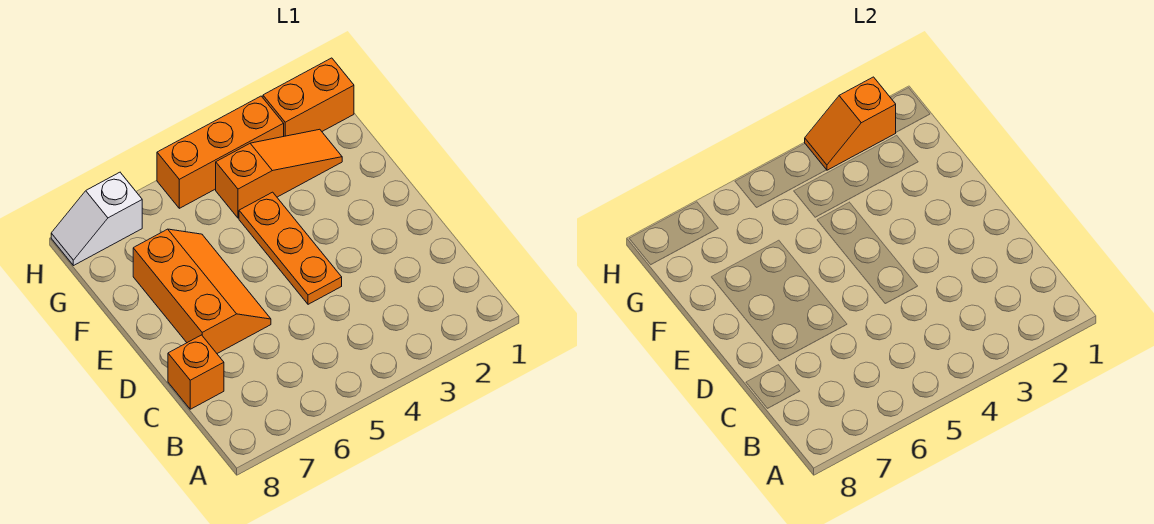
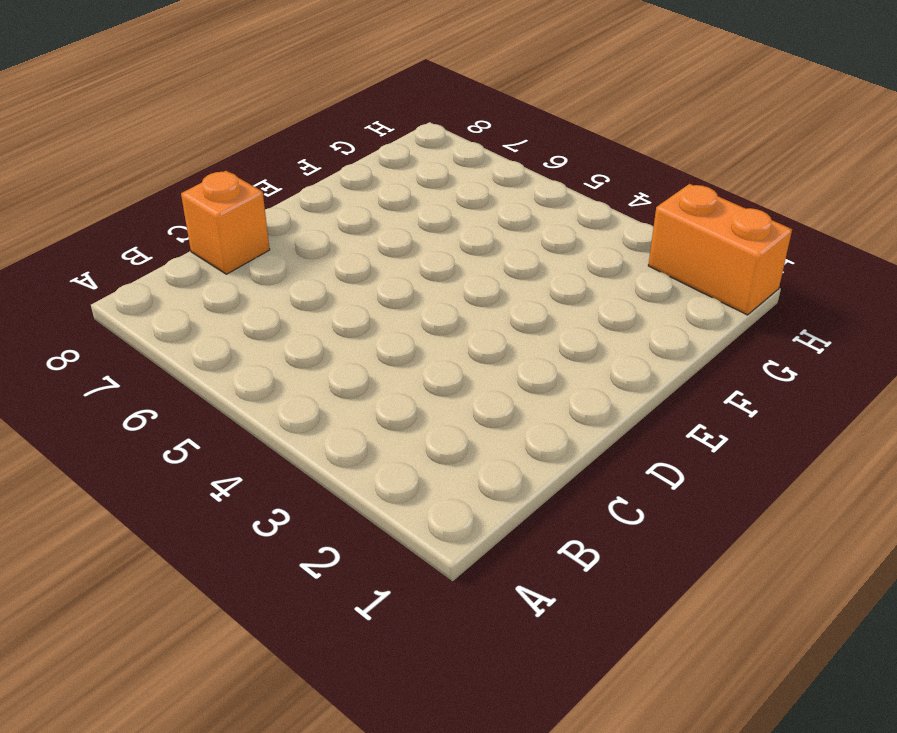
none -> orange 1x3 plate [239,192,342,304]
none -> orange 2x3 slope [133,229,271,353]

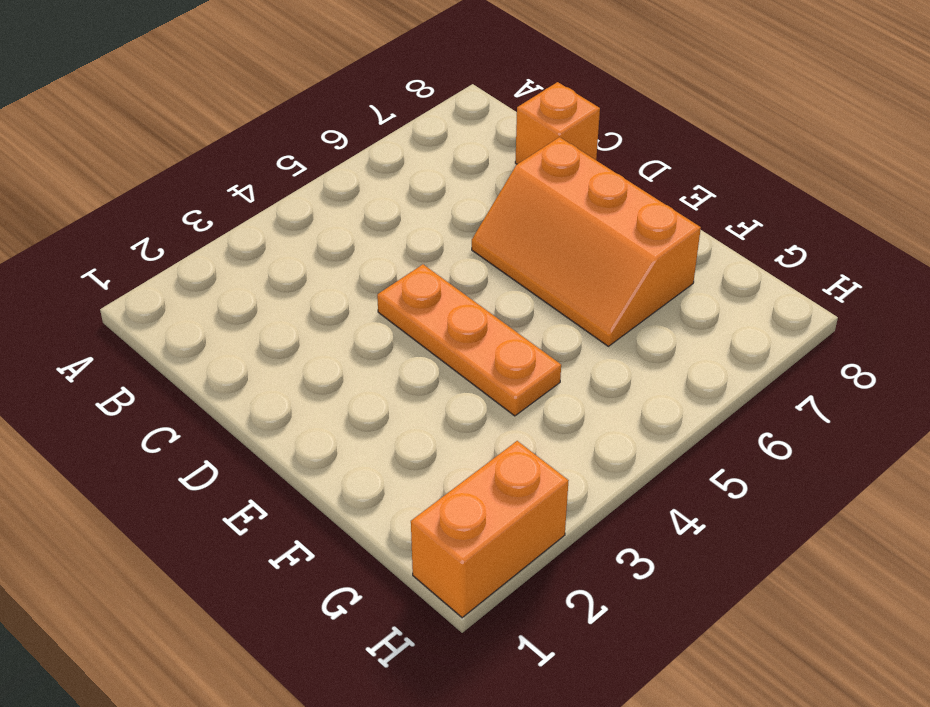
none -> orange 1x3 slope [216,129,342,218]
none -> orange 1x3 brick [157,96,284,208]

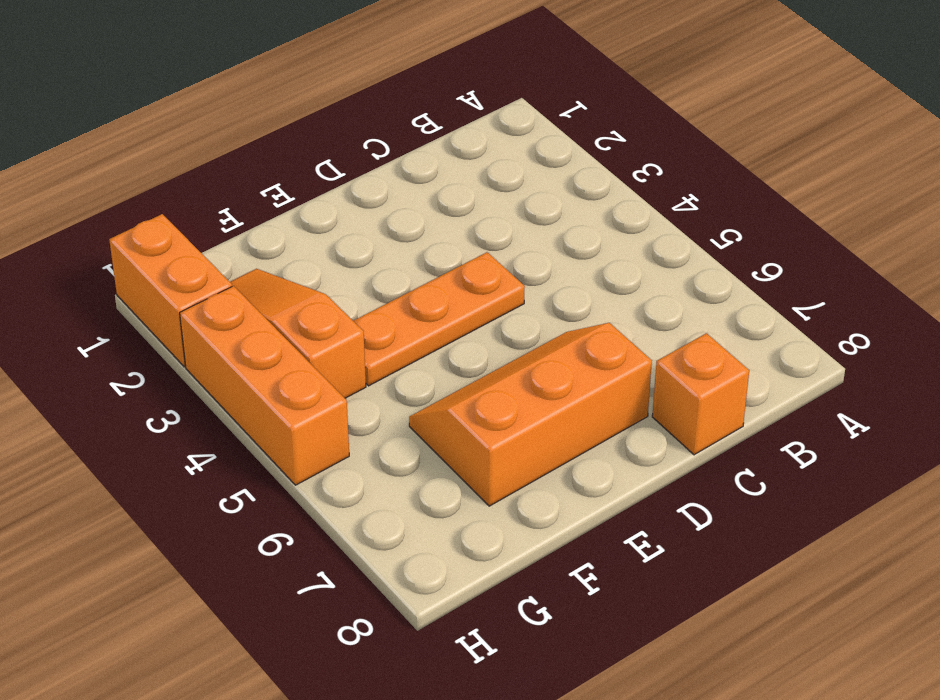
none -> white 1x2 slope [51,172,142,266]
none -> orange 1x2 slope [805,77,896,170]

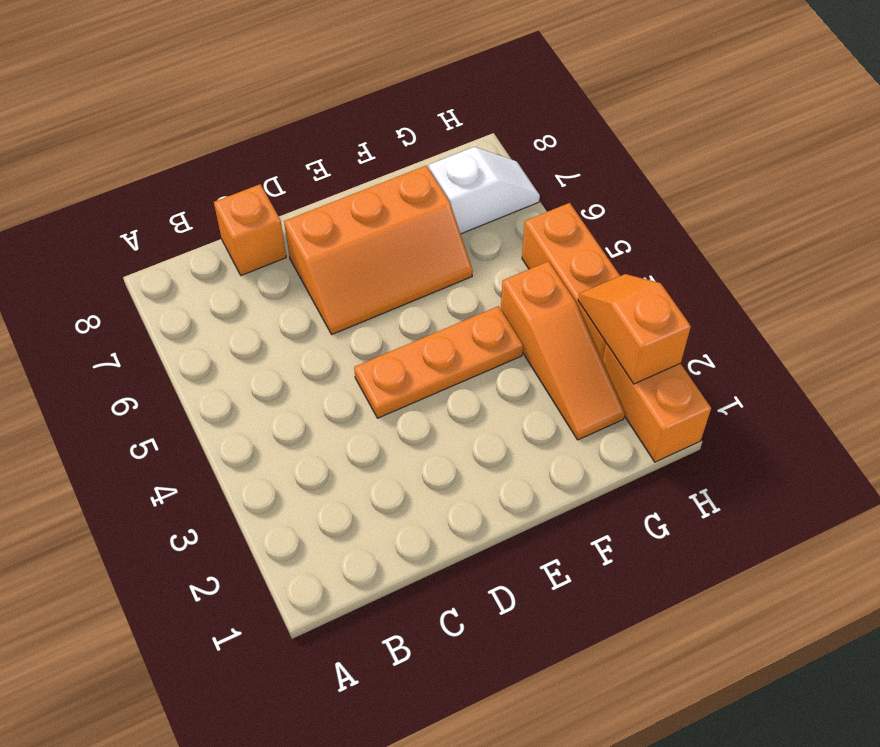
white 1x2 slope [429,147,540,234] -> white 1x2 slope turned to [51,172,142,266]

